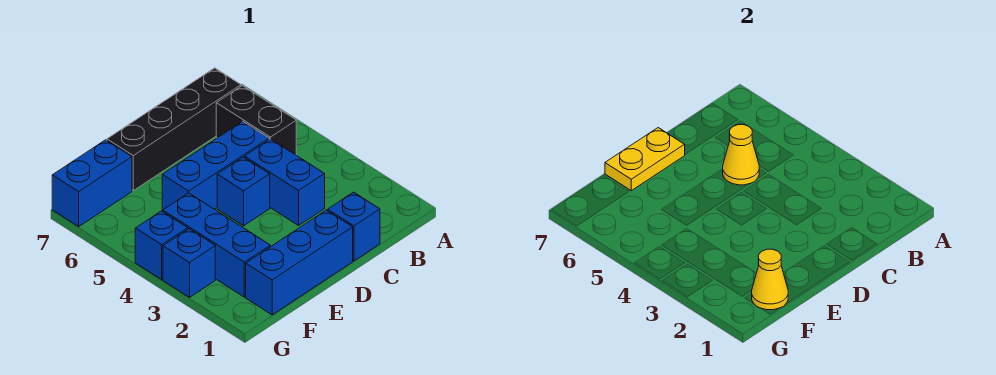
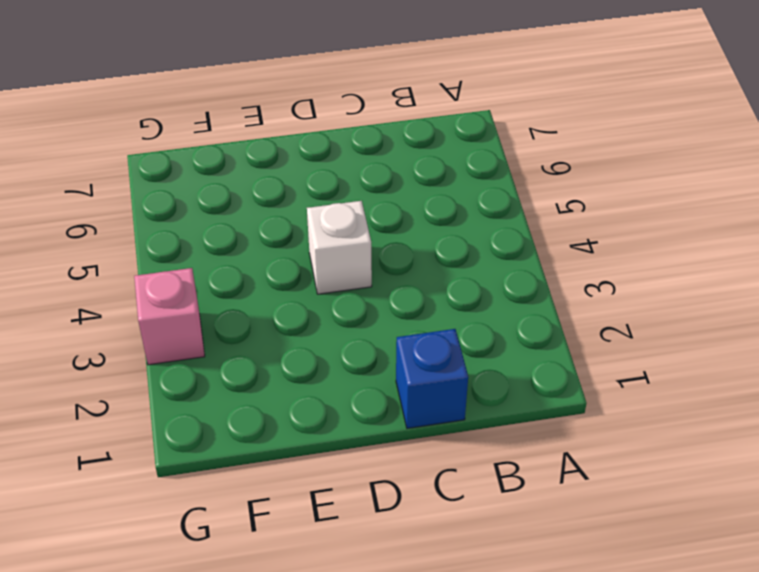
white 1x1 brick [307,201,372,294] -> blue 1x1 brick [217,157,270,226]
pink 1x1 brick [134,268,205,365] -> blue 1x1 brick [163,229,215,297]
none -> black 1x2 brick [216,86,296,155]
none -> black 1x4 brick [107,68,241,191]
none -> blue 1x2 brick [245,139,325,225]

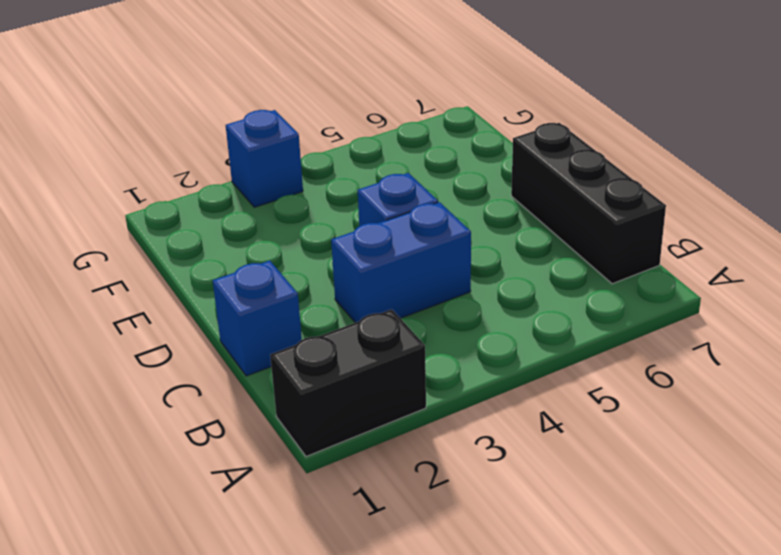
black 1x2 brick [270,309,426,457] -> black 1x2 brick moved to [216,86,296,155]
black 1x3 brick [511,123,666,284] -> black 1x4 brick [107,68,241,191]
none -> blue 1x3 brick [162,121,269,209]
none -> blue 1x3 brick [246,210,353,315]
none -> blue 1x3 brick [163,193,270,297]

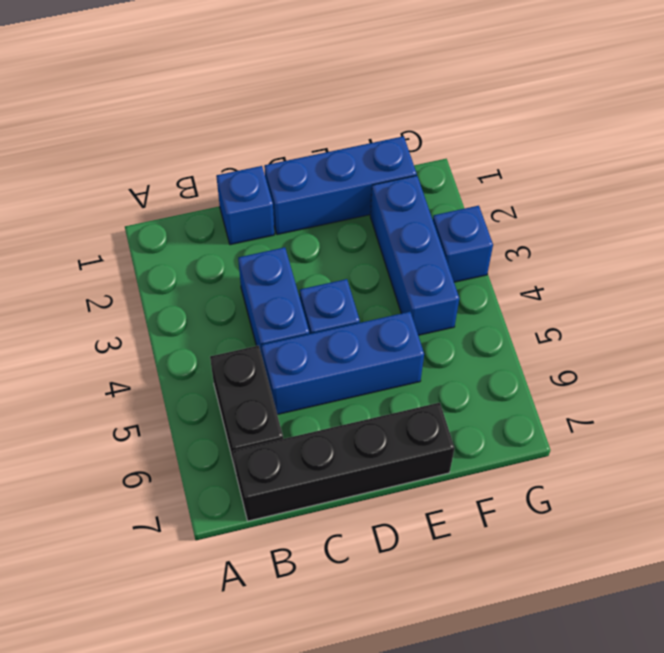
none -> blue 1x2 brick [52,140,132,226]
none -> blue 1x1 brick [135,211,188,280]
none -> yellow 1x1 cone [723,125,759,185]

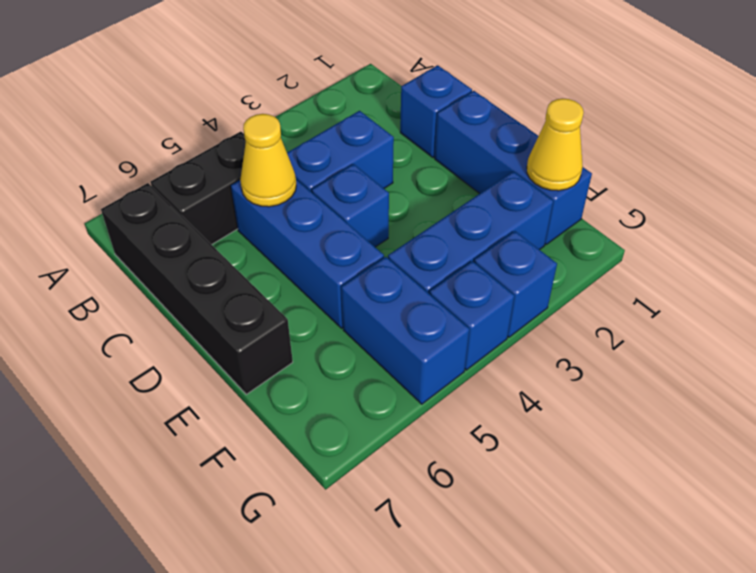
blue 1x2 brick [341,257,470,404] -> blue 1x2 brick moved to [52,140,132,226]
none -> yellow 1x2 plate [605,128,685,191]

